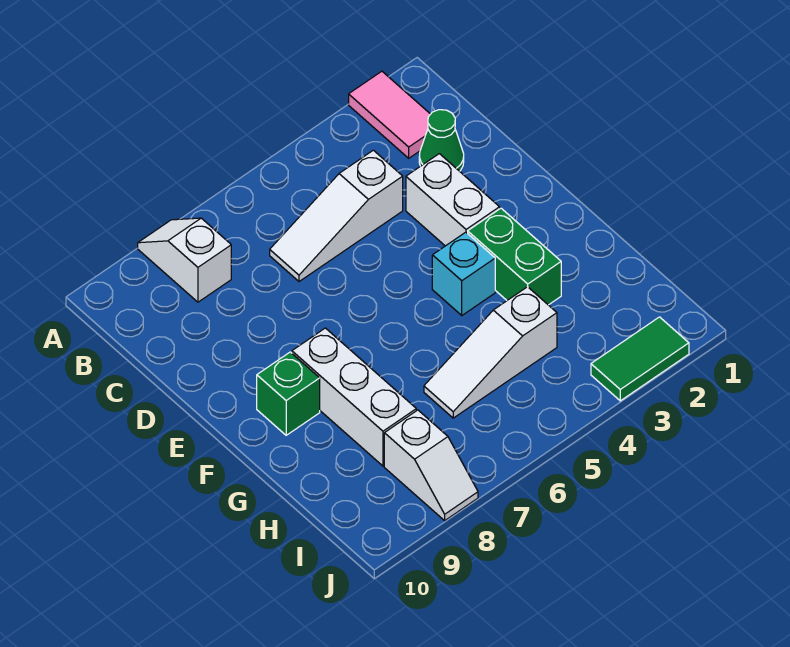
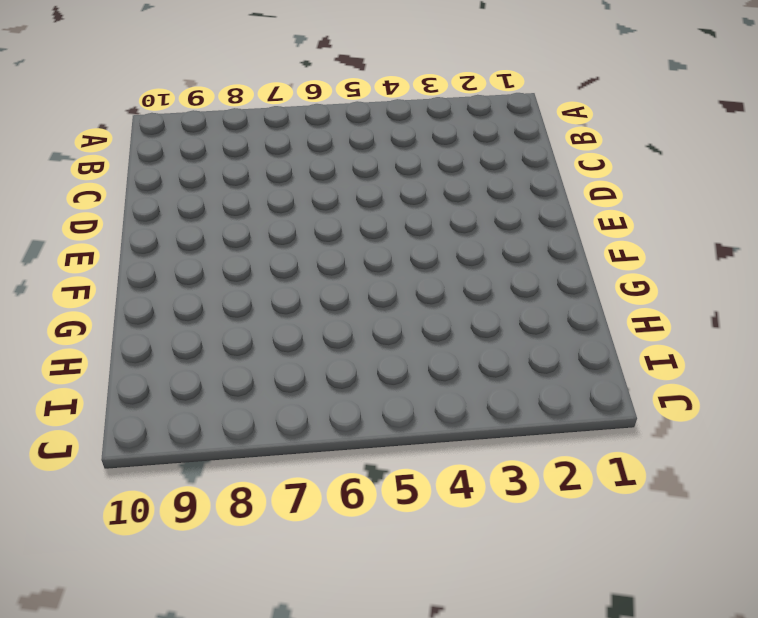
none -> pink 1x2 tile [349,71,430,158]
none -> white 1x2 slope [138,218,231,302]
none -> green 1x1 cone [419,110,464,171]

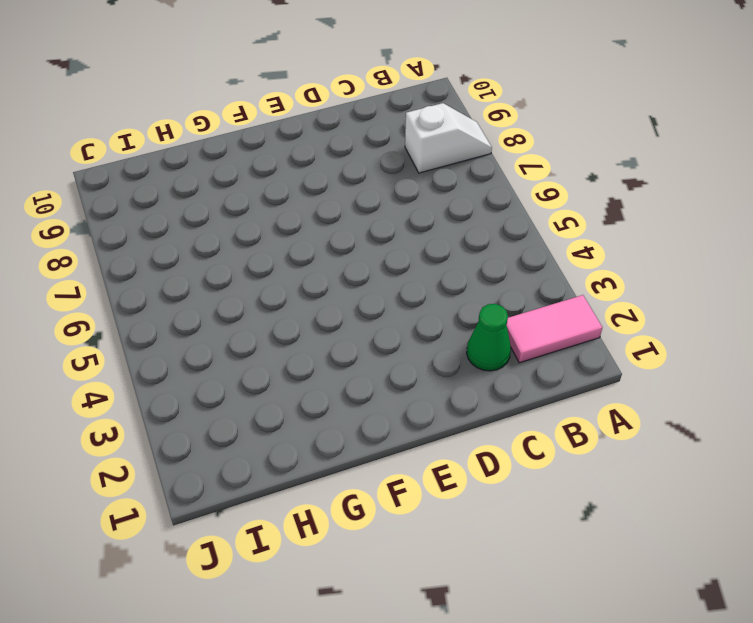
none -> white 1x3 slope [270,150,403,282]
none -> white 1x2 brick [406,154,500,246]
none -> green 1x2 brick [468,208,561,305]

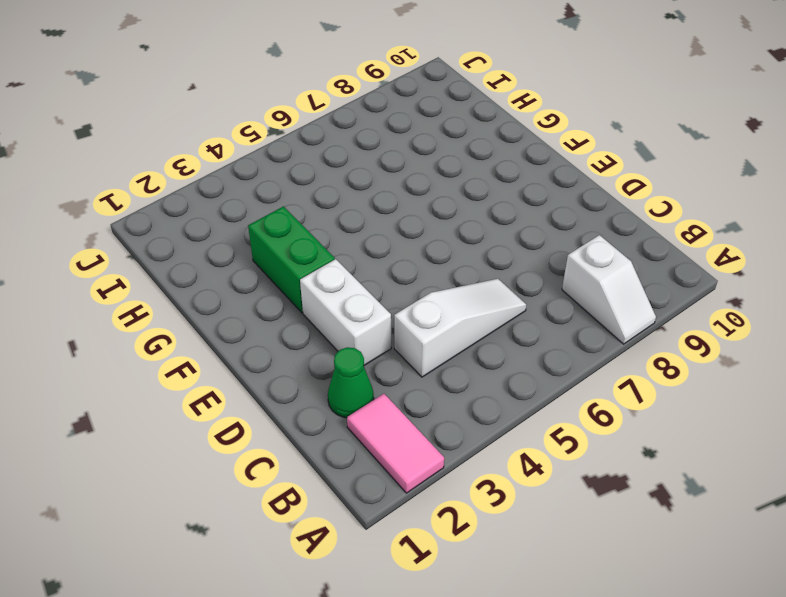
none -> cyan 1x1 brick [432,232,495,315]
none -> white 1x3 brick [292,328,416,466]
none -> green 1x1 brick [257,352,320,435]

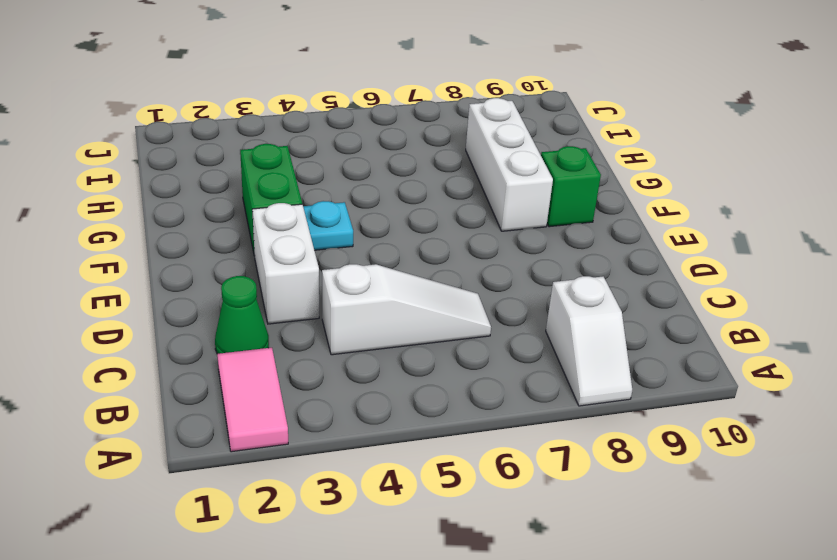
cyan 1x1 plate [303,201,353,250] -> cyan 1x1 brick [432,232,495,315]
none -> white 1x3 slope [424,287,557,418]
none -> white 1x2 slope [384,410,478,520]
none -> green 1x2 tile [591,317,689,401]

